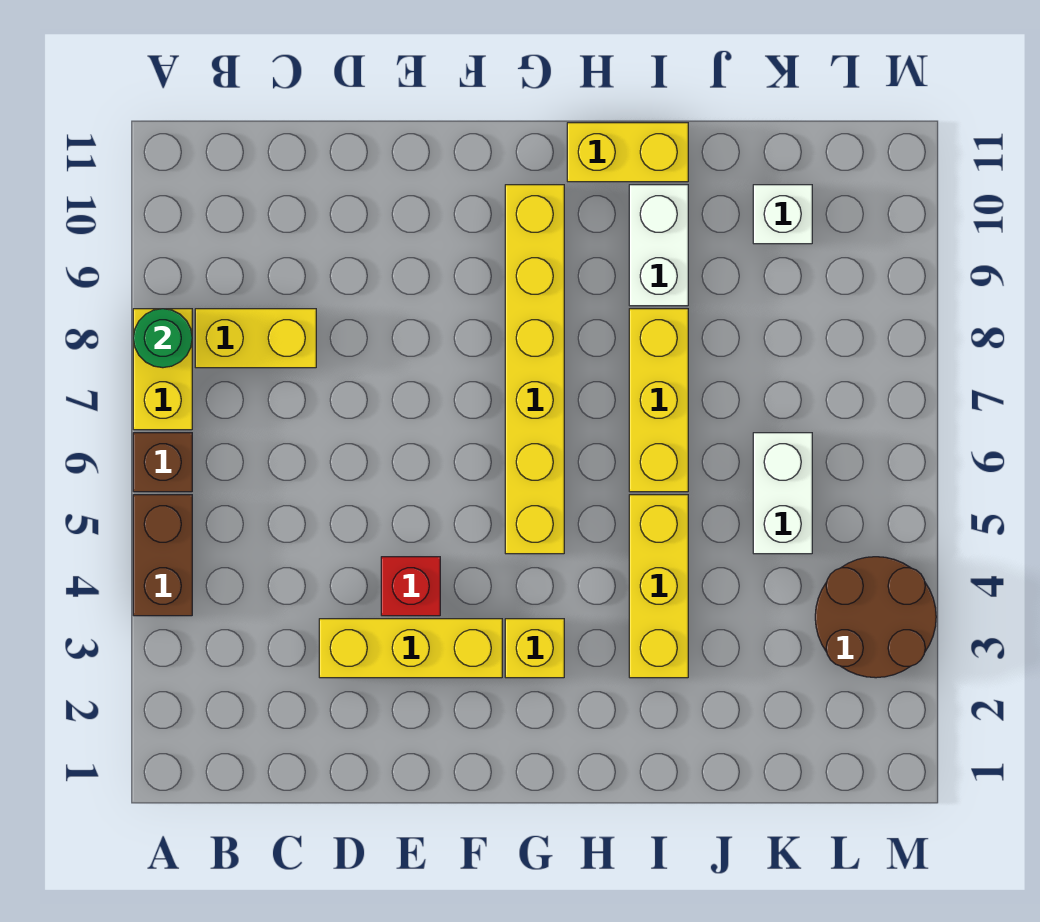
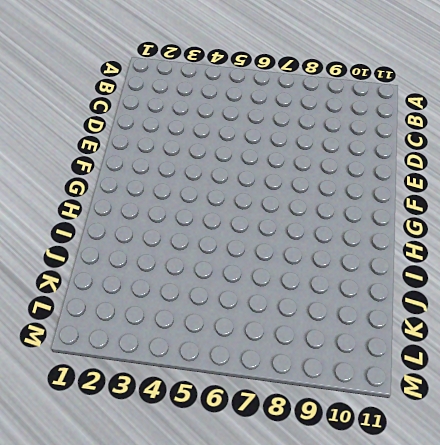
none -> brown 1x2 brick [133,495,192,616]
none -> brown 1x1 brick [133,433,192,492]
none -> yellow 1x2 brick [133,309,192,430]

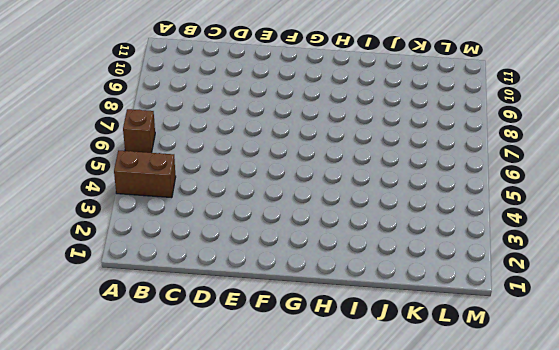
brown 1x2 brick [114,150,176,198] -> brown 1x2 brick turned to [133,495,192,616]
none -> yellow 1x2 brick [133,309,192,430]
none -> yellow 1x2 brick [195,309,316,368]
none -> yellow 1x3 brick [319,619,502,678]

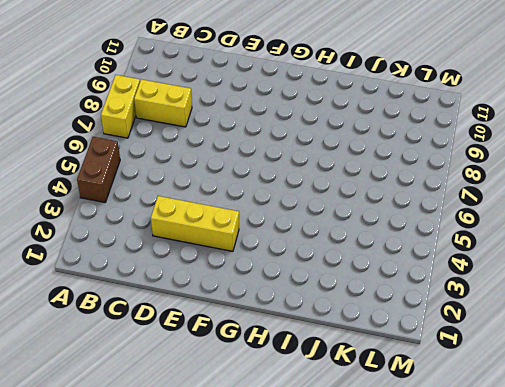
none -> brown 1x1 brick [133,433,192,492]
none -> red 1x1 brick [381,557,440,616]
none -> yellow 1x1 brick [505,619,564,678]

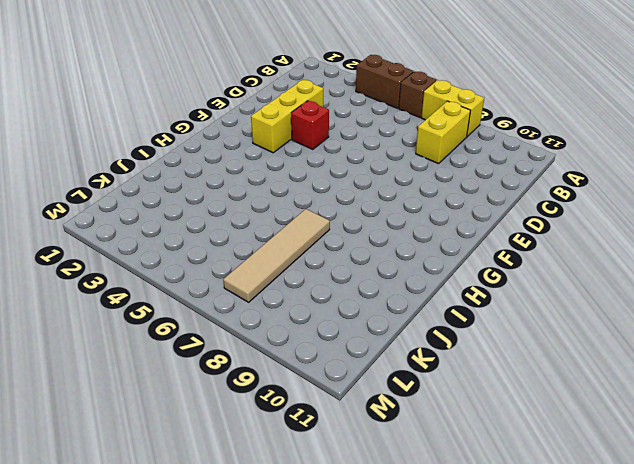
tan 1x4 tile [223,209,330,302] -> yellow 1x3 brick [629,309,688,492]
none -> yellow 1x1 brick [505,619,564,678]
none -> yellow 1x6 brick [505,185,564,554]
none -> yellow 1x2 brick [567,123,688,182]

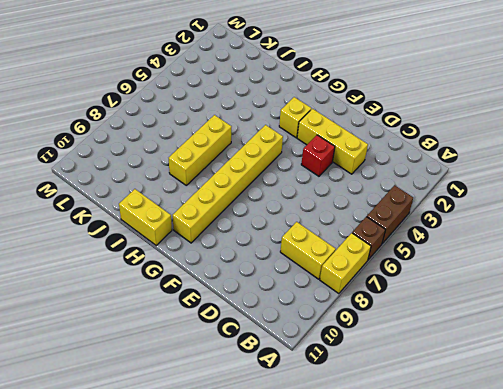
none -> yellow 1x3 brick [629,495,688,678]
none -> white 1x2 brick [629,185,688,306]
none -> white 1x2 brick [753,433,812,554]

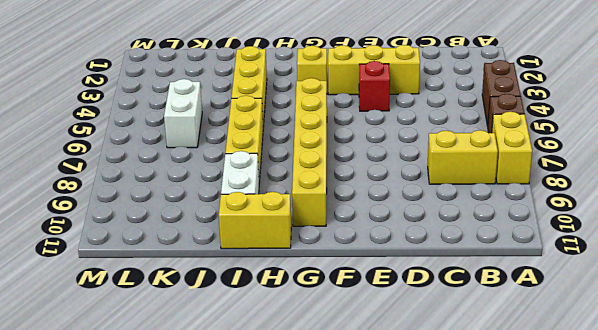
none -> white 1x1 brick [753,185,812,244]
none -> brown 2x2 round brick [815,557,936,678]
none -> green 1x1 round brick [133,309,192,368]

